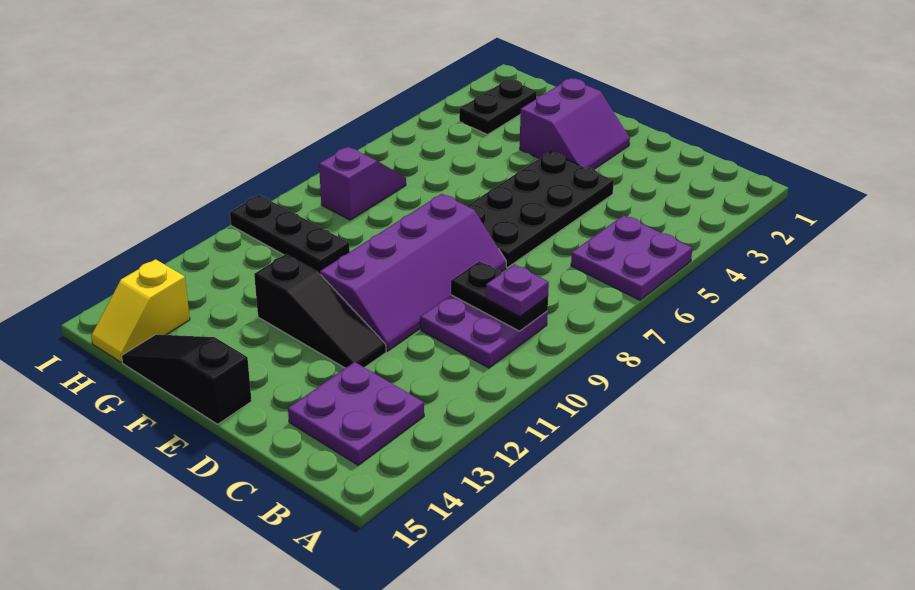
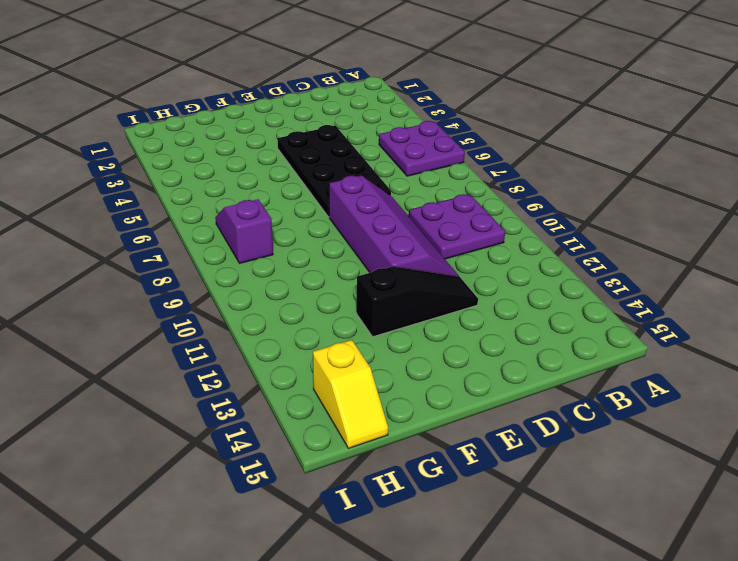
none -> purple 2x2 plate [288,362,424,465]
none -> purple 2x2 slope [520,79,630,169]
none -> black 1x3 slope [122,334,252,424]

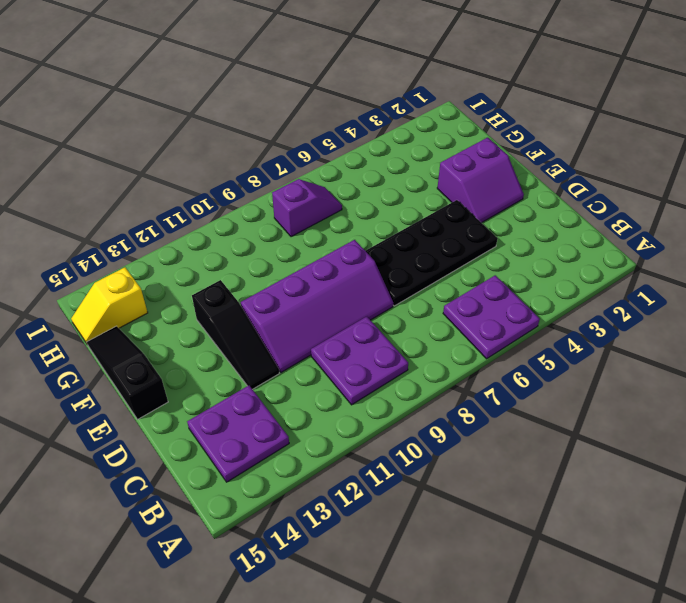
none -> black 1x3 plate [230,195,350,274]
none -> black 1x2 plate [459,79,537,135]
none -> black 1x2 plate [451,261,548,331]

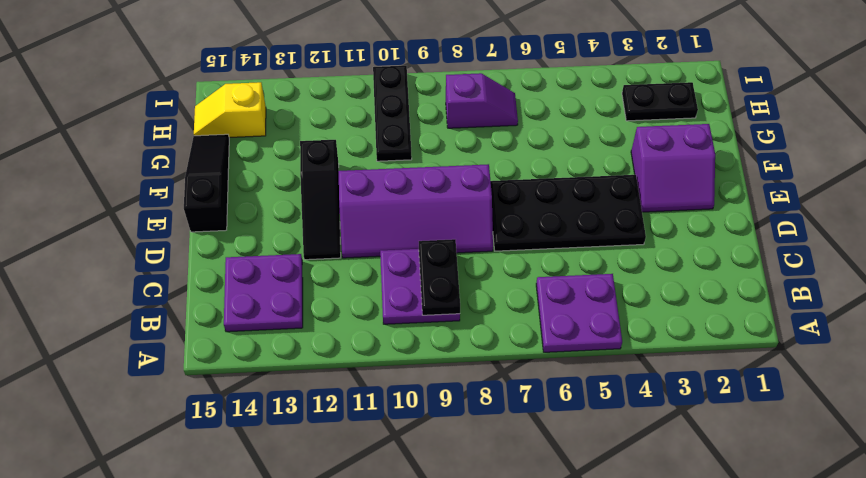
none -> purple 1x1 plate [486,264,549,316]

